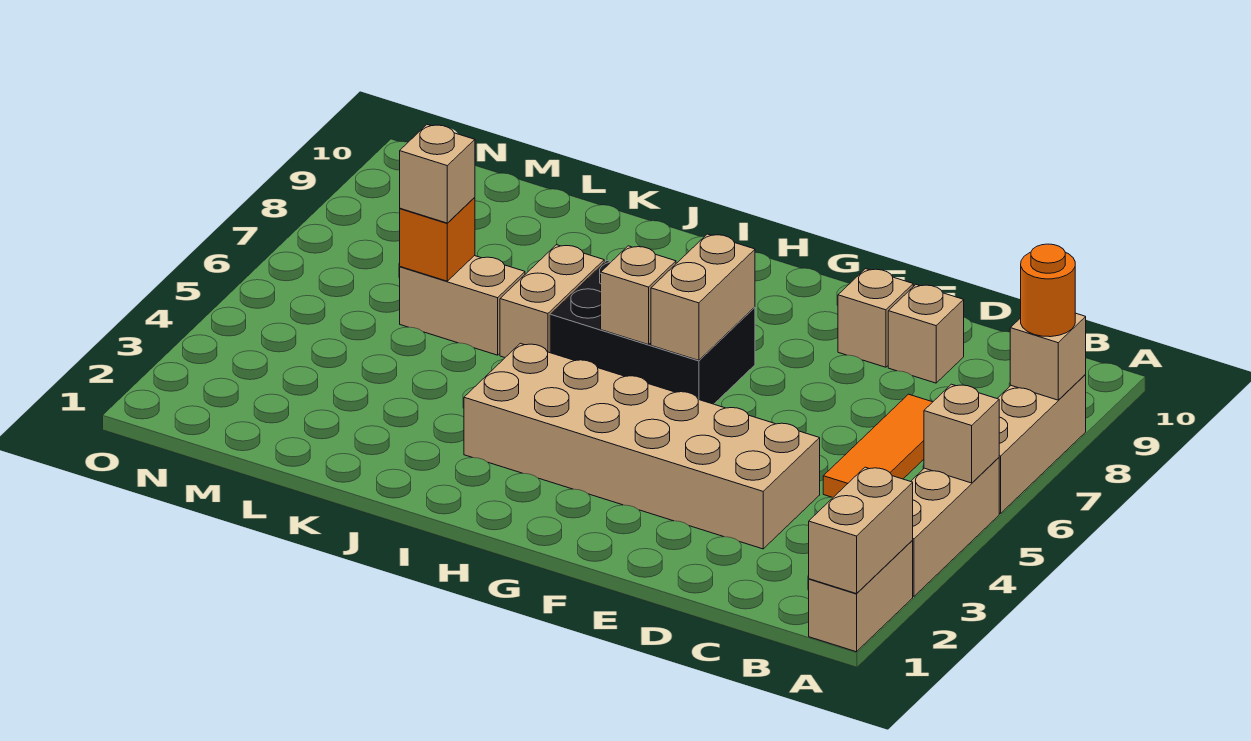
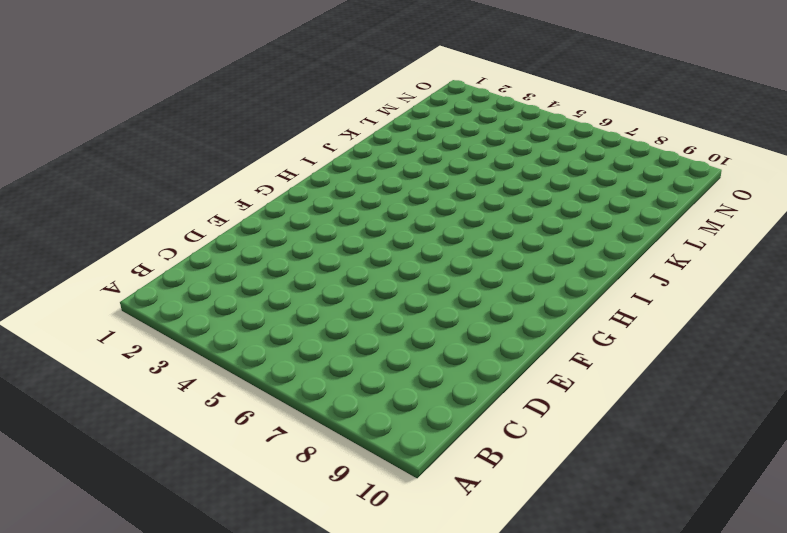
none -> tan 1x2 brick [809,541,913,652]
none -> tan 1x3 brick [911,458,999,596]
none -> tan 1x3 brick [997,375,1086,514]

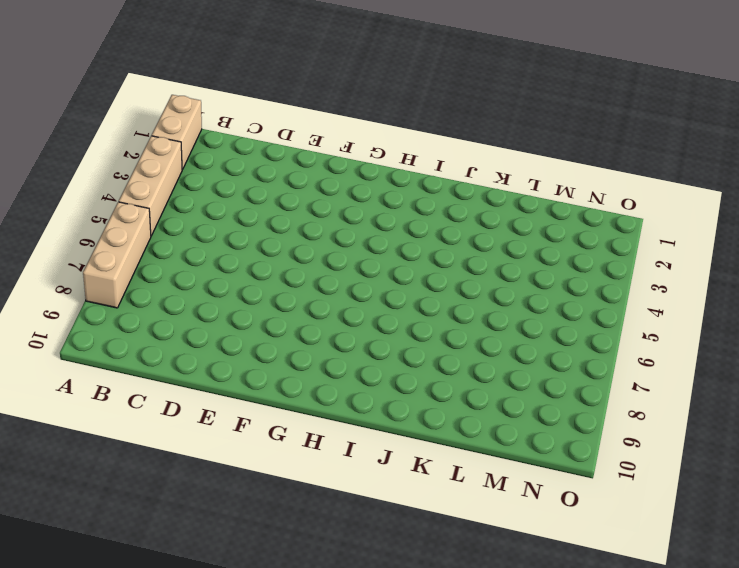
none -> orange 1x3 tile [823,394,932,497]
none -> tan 2x6 brick [464,343,820,549]
none -> tan 1x1 brick [888,285,964,383]

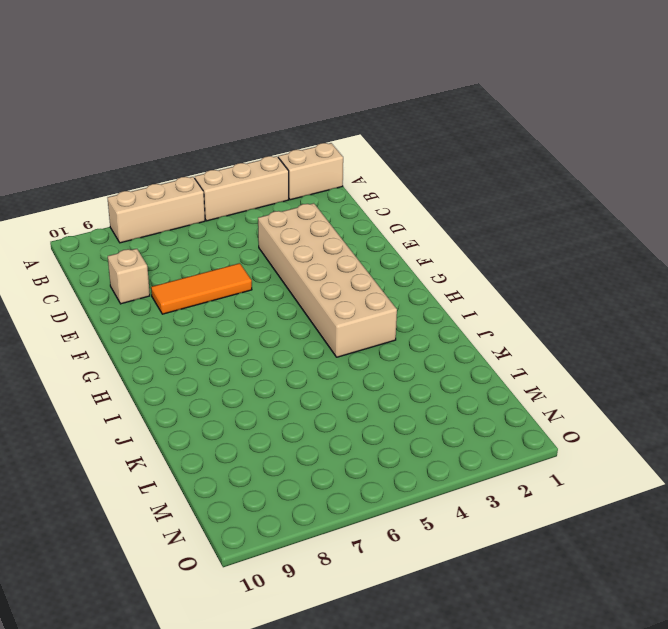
orange 1x3 tile [151,263,252,314] -> orange 1x3 tile moved to [823,394,932,497]
none -> tan 1x1 brick [838,269,913,367]
none -> black 2x3 brick [550,261,755,404]
none -> tan 1x2 brick [500,245,604,357]

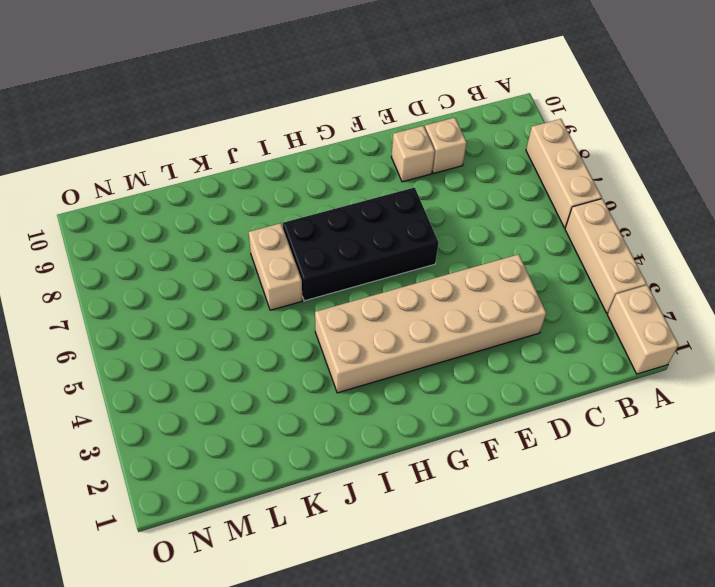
black 2x4 brick [283,187,439,301] -> black 2x3 brick [550,261,755,404]
none -> orange 1x3 tile [823,394,932,497]
none -> tan 1x2 brick [400,256,525,355]
none -> tan 1x2 brick [809,467,913,594]

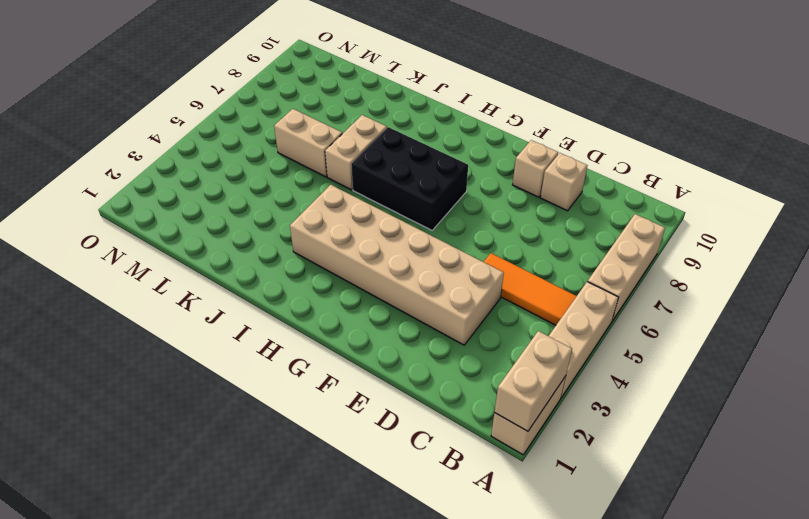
orange 1x3 tile [484,253,577,325] -> orange 1x3 tile turned to [823,394,932,497]
none -> tan 1x1 brick [924,384,999,483]
none -> tan 1x1 brick [1010,313,1086,400]
none -> tan 1x2 brick [651,234,755,360]

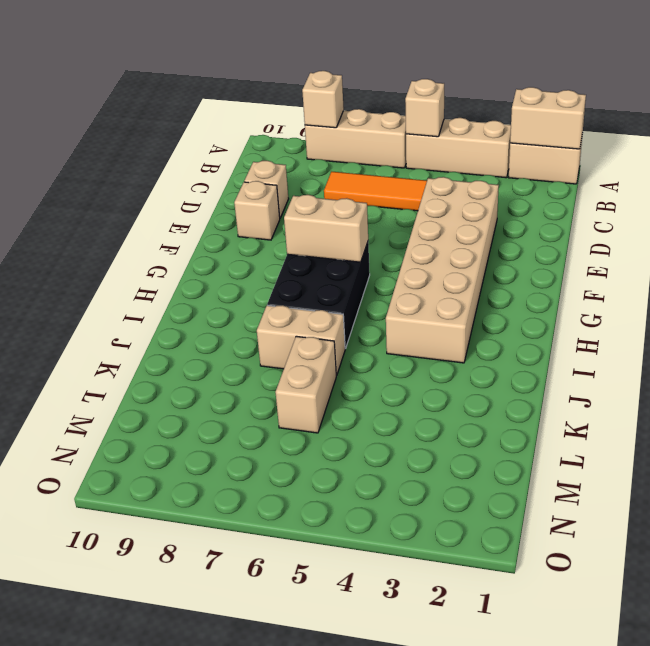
none -> tan 1x1 brick [601,246,676,345]
none -> orange 1x1 brick [400,197,475,281]
none -> orange 1x1 round brick [1021,244,1075,337]

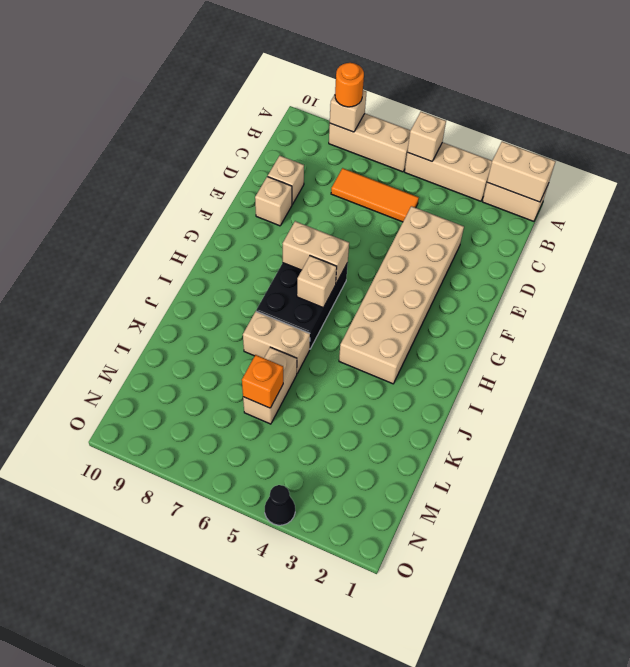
black 1x1 cone [265,485,295,525] -> none
none -> tan 1x1 brick [400,125,475,223]

